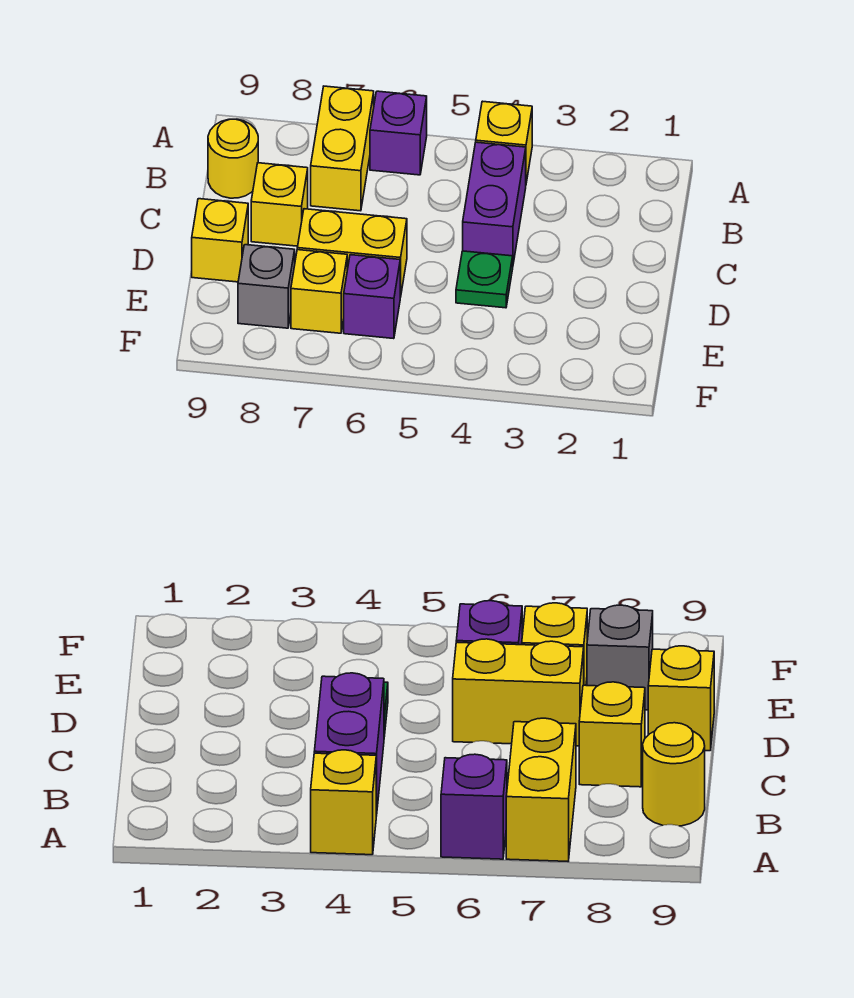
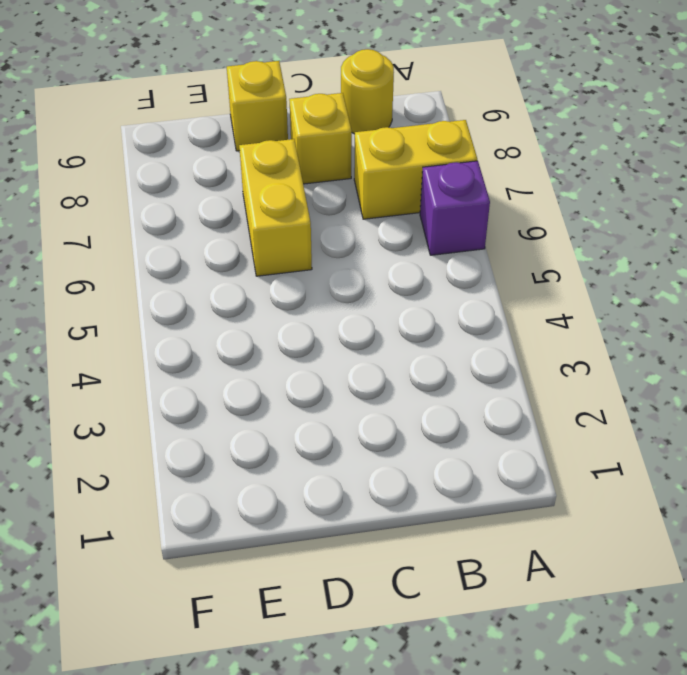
none -> yellow 1x1 brick [476,101,532,183]
none -> purple 1x2 brick [463,142,526,263]
none -> green 1x1 plate [456,251,513,308]

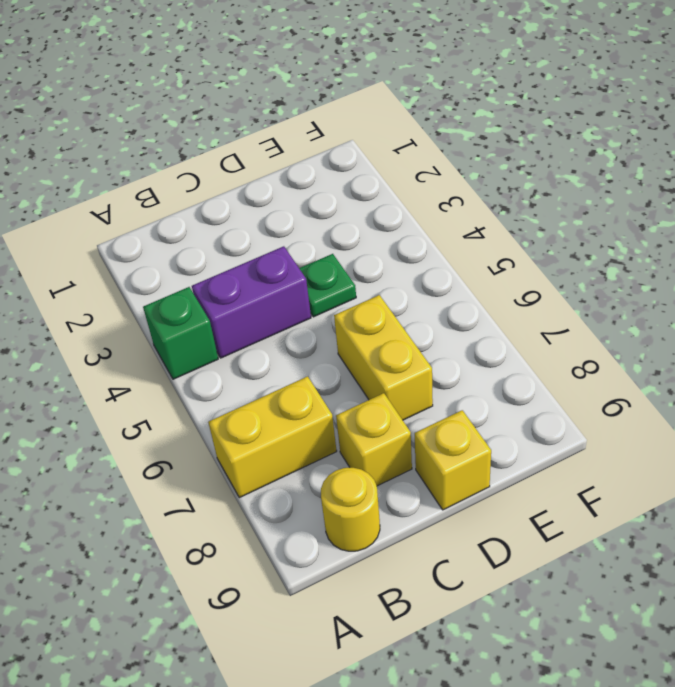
green 1x1 brick [143,287,218,379] -> yellow 1x1 brick [476,101,532,183]
none -> purple 1x1 brick [370,91,427,175]
none -> purple 1x1 brick [344,255,400,339]
none -> yellow 1x1 brick [291,250,347,333]

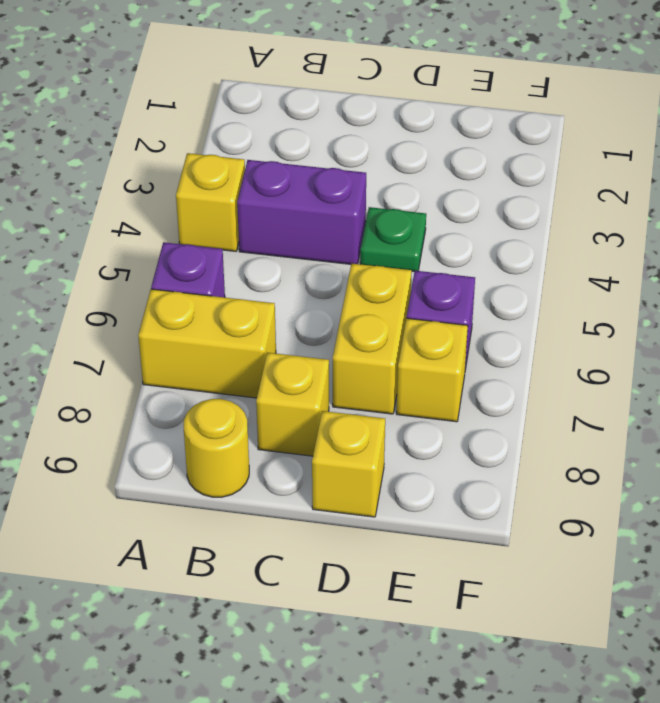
none -> grey 1x1 brick [238,245,295,328]

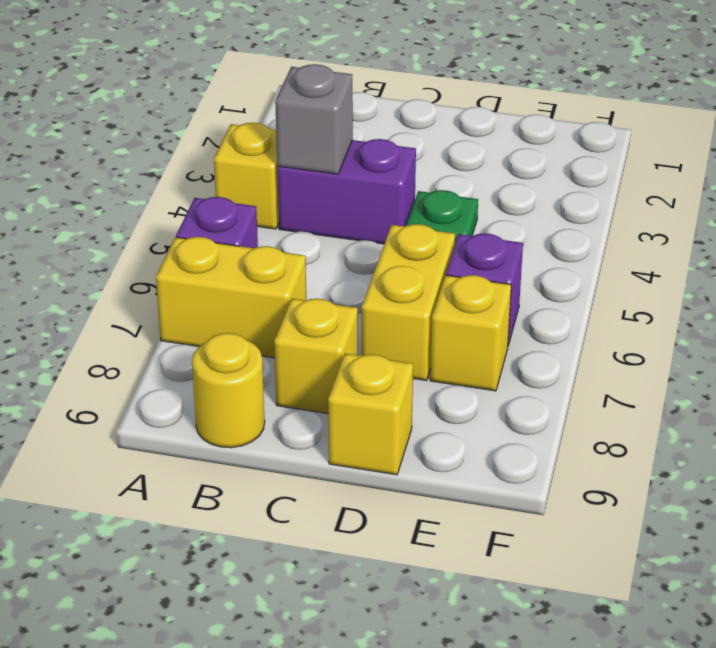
grey 1x1 brick [275,64,353,174] -> grey 1x1 brick moved to [238,245,295,328]

